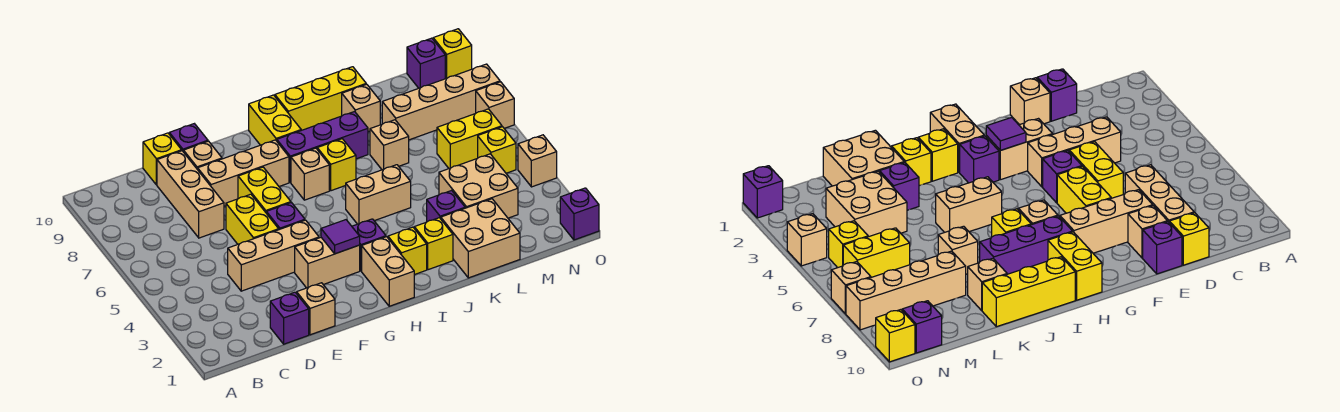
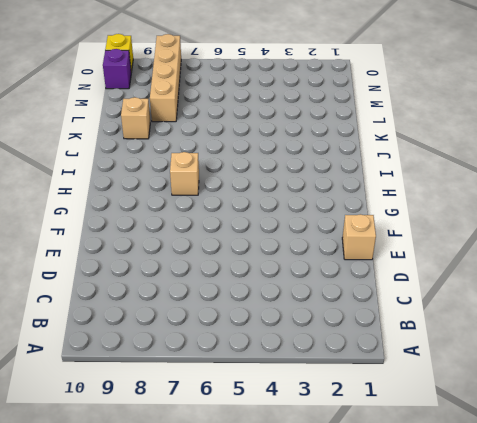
none -> purple 1x1 brick [270,292,309,344]
none -> tan 1x3 brick [228,220,319,291]
none -> tan 1x3 brick [157,151,224,238]
none -> yellow 1x1 brick [143,133,182,185]

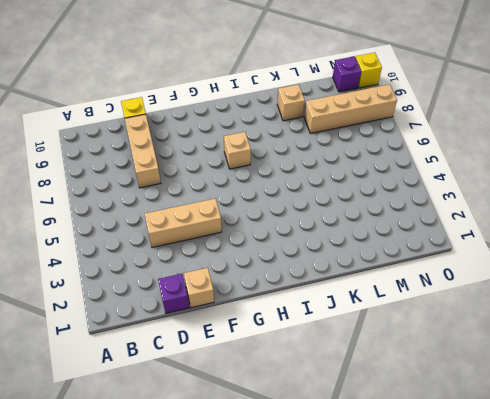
none -> yellow 1x2 brick [226,194,279,244]
none -> tan 1x3 brick [198,140,289,206]
none -> tan 1x1 brick [183,141,222,170]
none -> purple 1x1 brick [169,124,208,151]

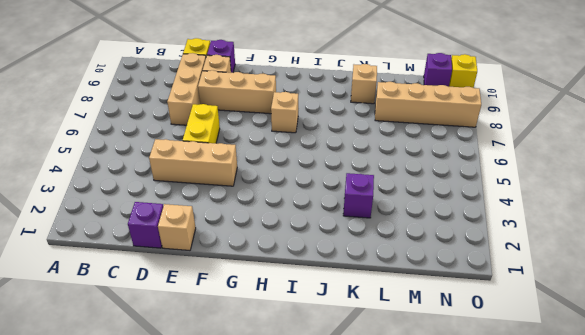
none -> tan 1x2 brick [295,238,360,288]
none -> purple 1x1 brick [266,203,305,230]
none -> yellow 1x2 brick [238,167,291,212]
none -> tan 1x2 brick [362,237,414,306]

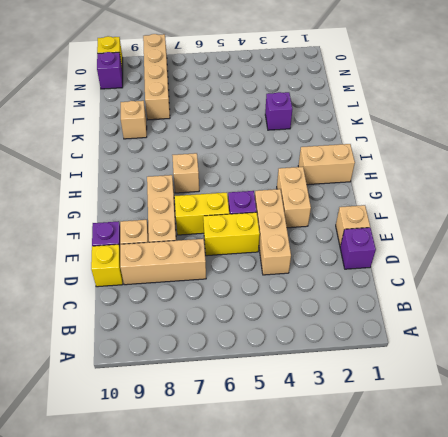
none -> purple 1x1 brick [352,219,386,271]
none -> purple 1x3 brick [277,112,368,182]
none -> yellow 1x2 brick [249,95,301,145]
none -> yellow 1x1 brick [388,227,427,275]

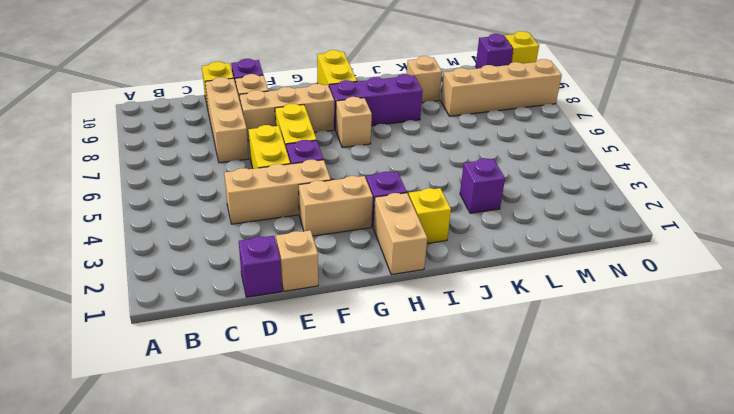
none -> tan 1x2 brick [346,165,411,224]
none -> yellow 1x1 brick [317,139,356,191]
none -> yellow 1x3 brick [275,67,366,130]
none -> yellow 1x1 brick [414,218,453,270]

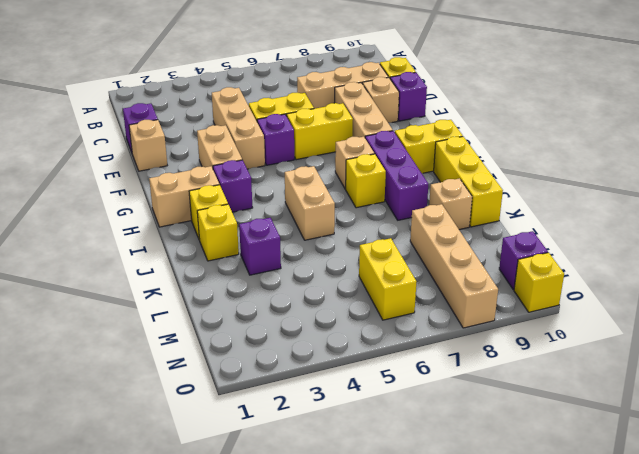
none -> tan 2x2 brick [441,199,520,278]
none -> tan 1x1 brick [370,120,409,170]
none -> tan 2x2 brick [439,154,518,218]
none -> yellow 1x1 brick [478,127,516,173]

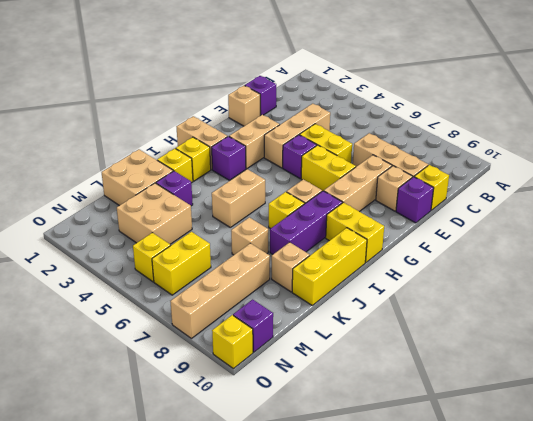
none -> purple 1x1 brick [560,188,599,240]
none -> tan 1x1 brick [518,135,557,187]
none -> tan 1x1 brick [476,82,514,128]
none -> purple 1x1 tile [321,220,360,254]

